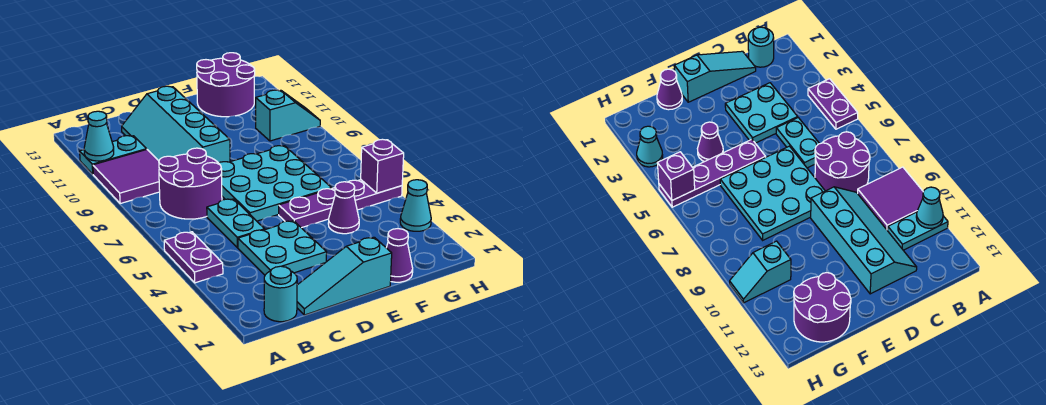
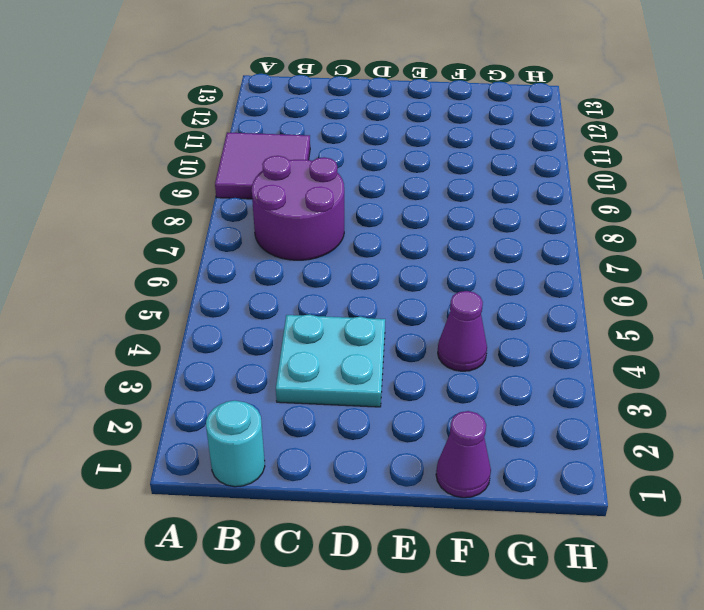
none -> purple 1x2 plate [164,232,223,283]
none -> cyan 1x2 plate [80,136,147,174]
none -> cyan 1x3 slope [297,237,392,315]

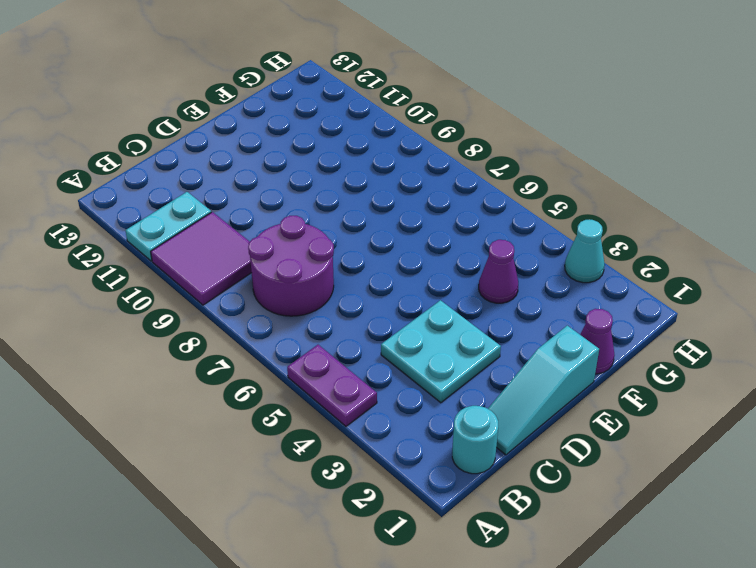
none -> cyan 1x2 plate [207,199,265,248]
none -> cyan 2x4 slope [122,86,230,163]
none -> cyan 3x3 plate [219,146,332,221]

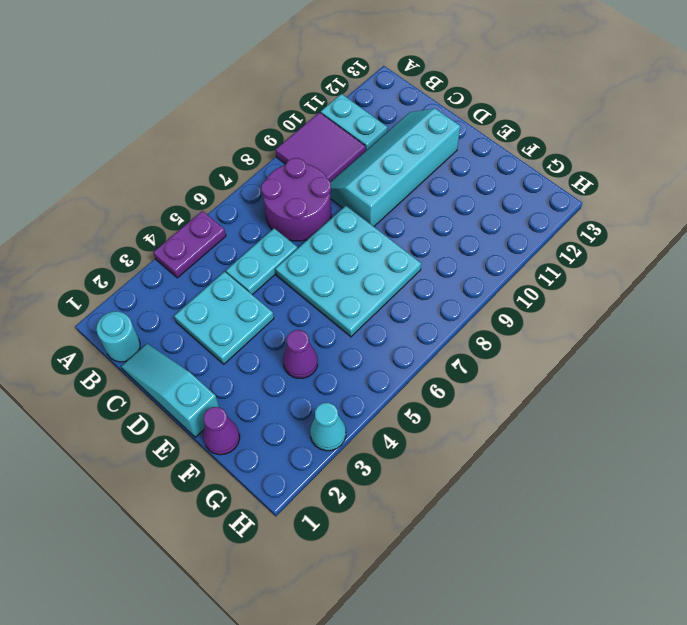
none -> purple 1x4 plate [279,180,402,228]
none -> purple 2x2 round brick [197,53,255,117]
none -> cyan 1x2 slope [256,90,320,141]

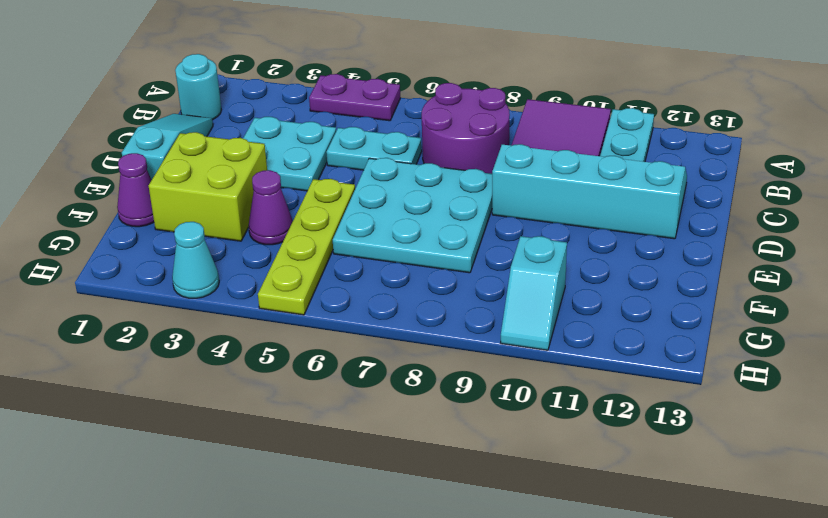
lime 2x2 brick [149,132,267,241] -> none
lime 1x4 plate [258,179,355,315] -> purple 1x4 plate [279,180,402,228]
none -> purple 2x2 round brick [197,53,255,117]
none -> cyan 1x1 cone [84,111,114,161]
none -> purple 1x1 brick [361,139,404,193]

